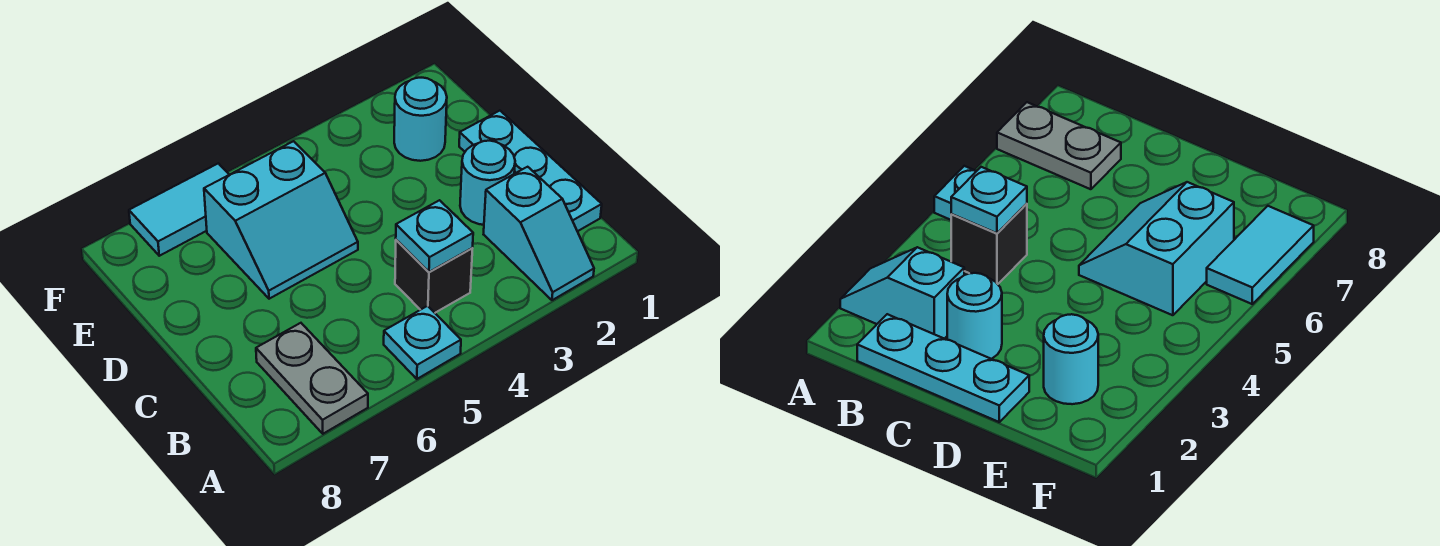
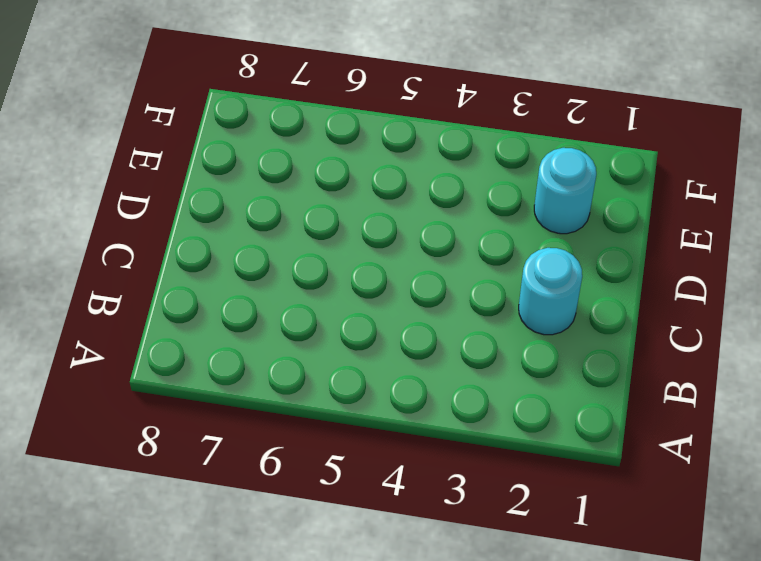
none -> cyan 1x2 slope [484,167,594,300]
none -> cyan 1x1 plate [384,306,461,379]

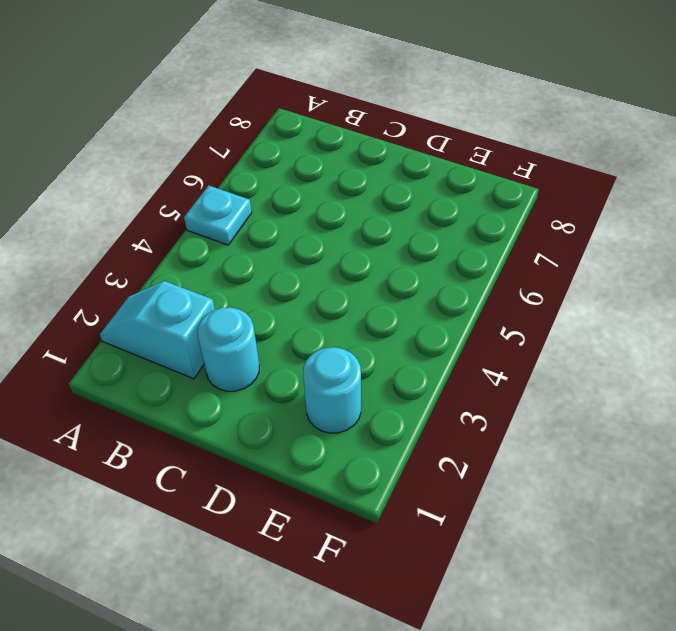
none -> grey 1x2 plate [256,323,368,434]
none -> cyan 1x3 plate [459,111,602,231]

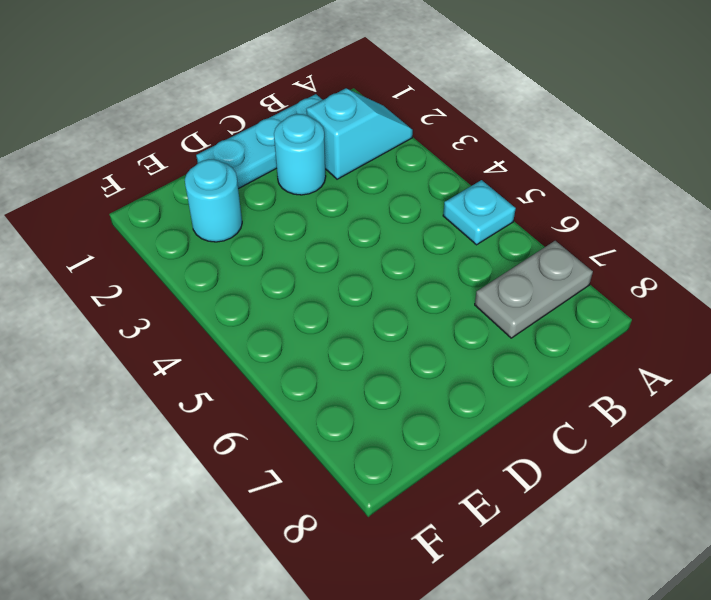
none -> black 1x1 brick [395,240,472,313]
none -> cyan 2x2 slope [204,141,358,299]

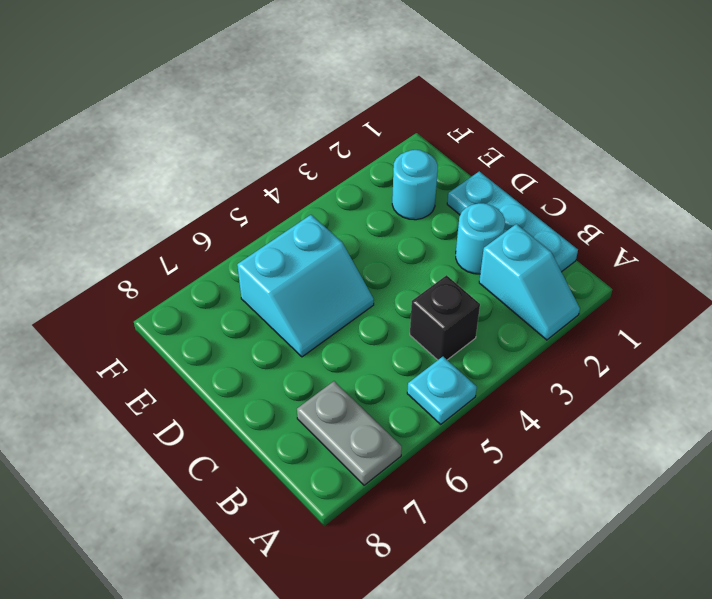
none -> cyan 1x2 tile [129,163,229,256]
none -> cyan 1x1 plate [396,200,473,272]

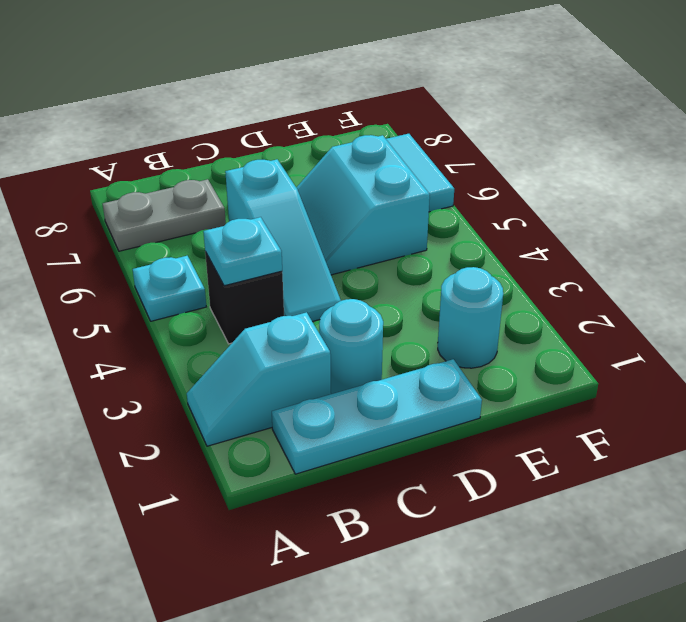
cyan 1x3 slope [225,159,341,322] -> none

